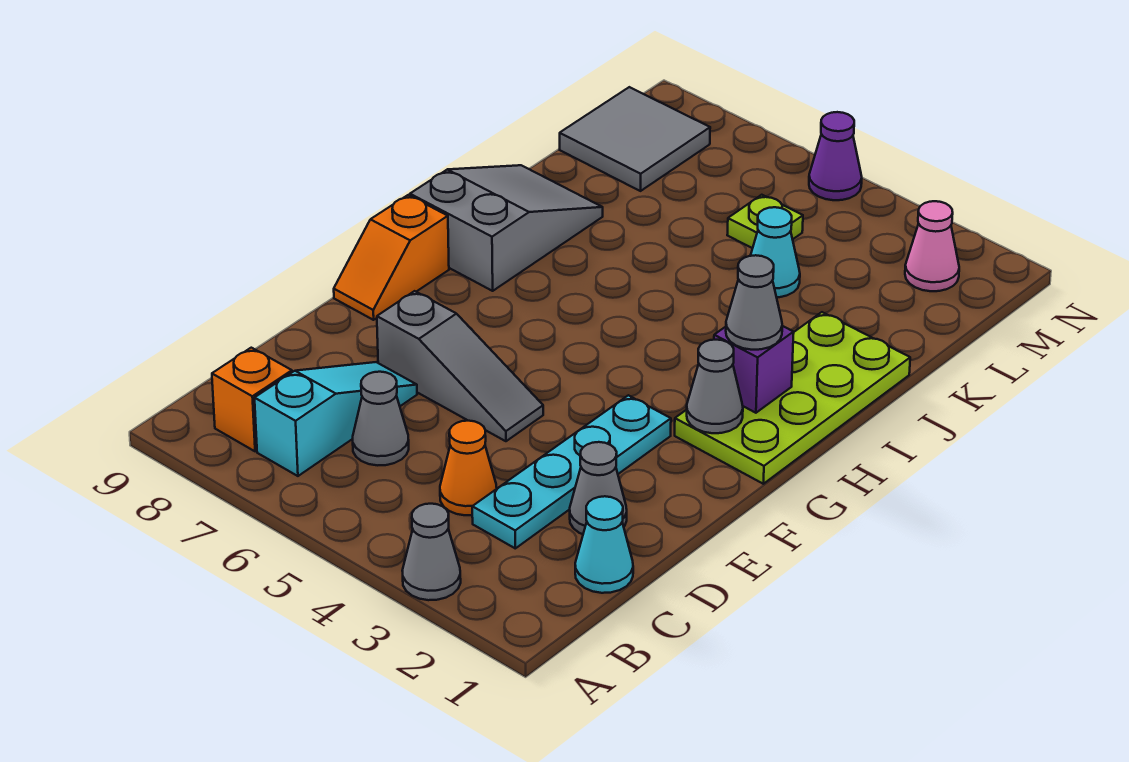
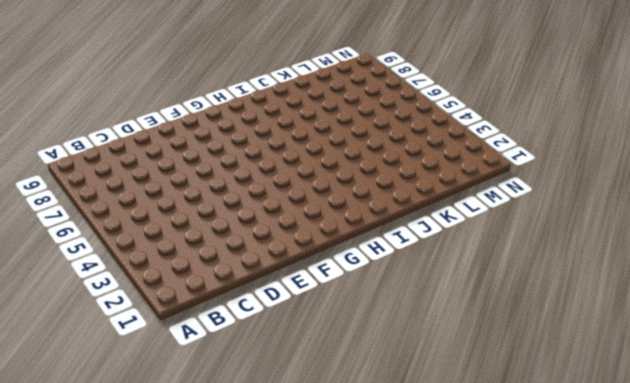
none -> grey 1x1 cone [402,504,461,600]
none -> cyan 1x3 slope [255,362,417,476]
none -> orange 1x1 brick [212,348,292,451]

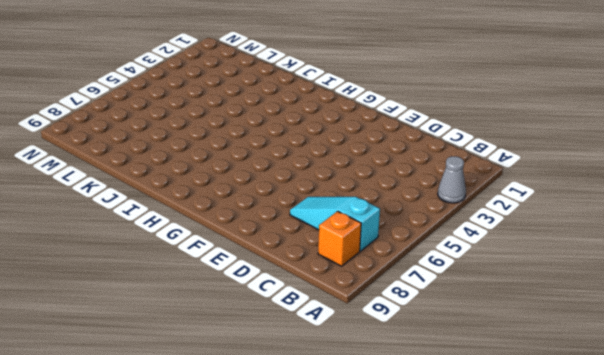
none -> cyan 1x1 cone [575,496,633,593]
none -> cyan 1x4 plate [472,395,671,548]
none -> orange 1x1 cone [440,421,497,515]

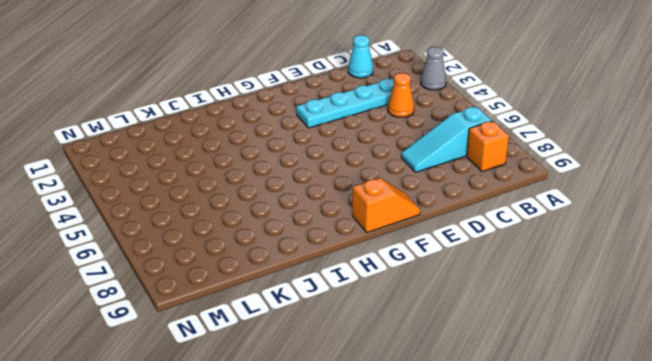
none -> grey 1x1 cone [353,372,409,465]
none -> grey 1x1 cone [570,442,627,534]
none -> grey 1x3 slope [377,291,543,441]

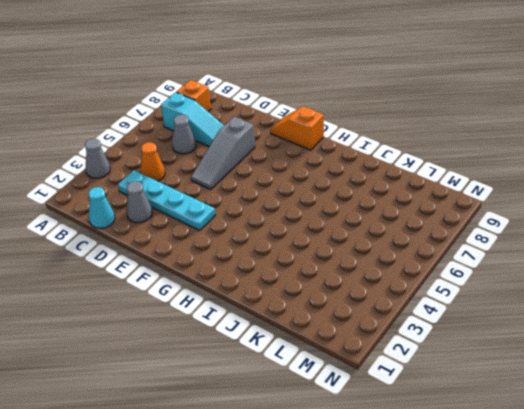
none -> lime 2x4 plate [675,312,910,484]
none -> grey 2x3 slope [410,165,603,291]
none -> cyan 1x1 cone [751,207,800,297]

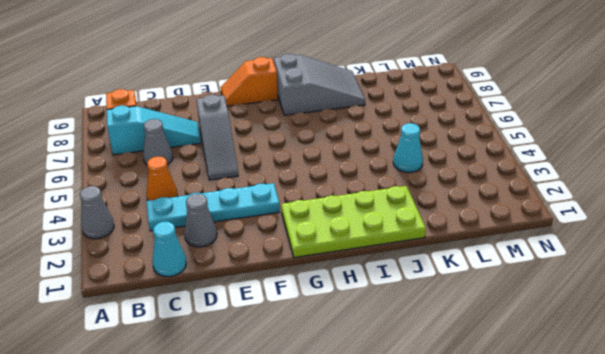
none -> lime 1x1 plate [727,195,803,248]
none -> grey 2x2 tile [560,87,710,191]
none -> pink 1x1 cone [905,201,959,291]

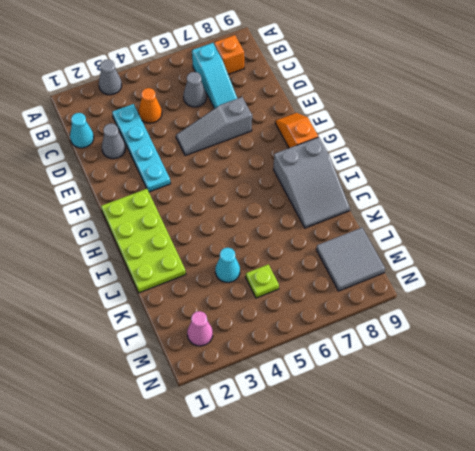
none -> purple 1x1 cone [809,112,862,200]
none -> grey 1x1 cone [687,340,743,433]
none -> purple 1x1 brick [714,326,794,413]

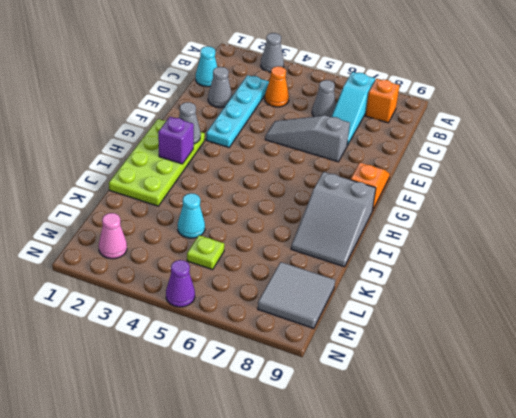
none -> grey 1x1 cone [726,255,782,350]

